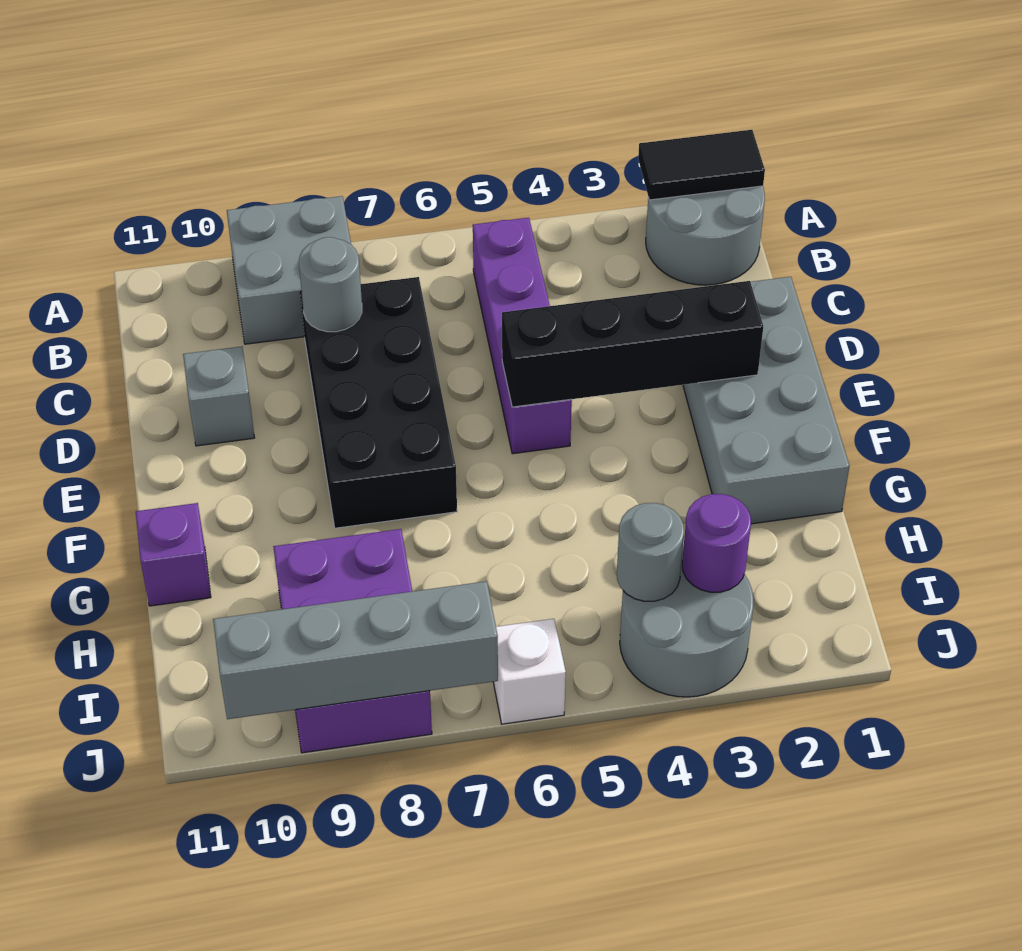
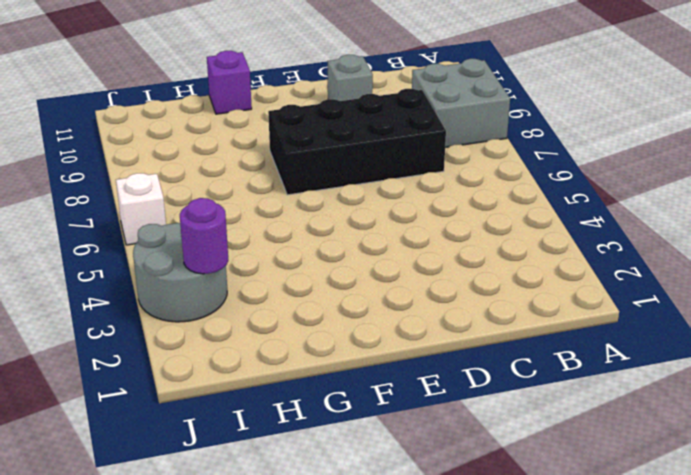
none -> grey 2x2 round brick [646,186,765,285]
none -> purple 1x4 brick [473,218,572,454]
none -> grey 2x4 brick [683,277,850,524]

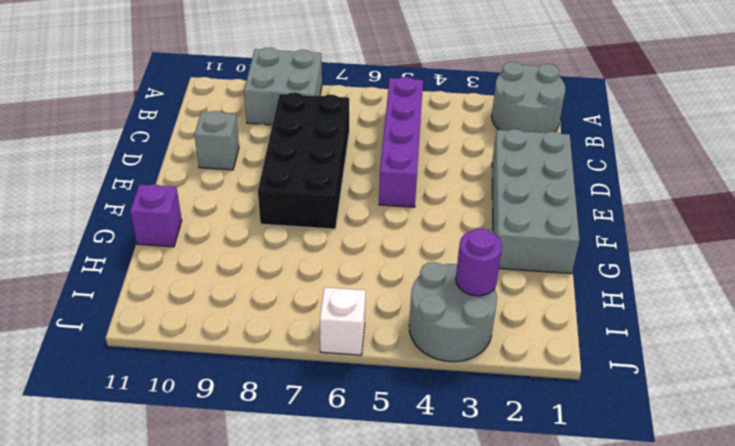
none -> purple 2x3 brick [273,529,432,753]
none -> black 1x2 tile [638,130,765,200]
none -> grey 1x1 round brick [299,237,362,332]

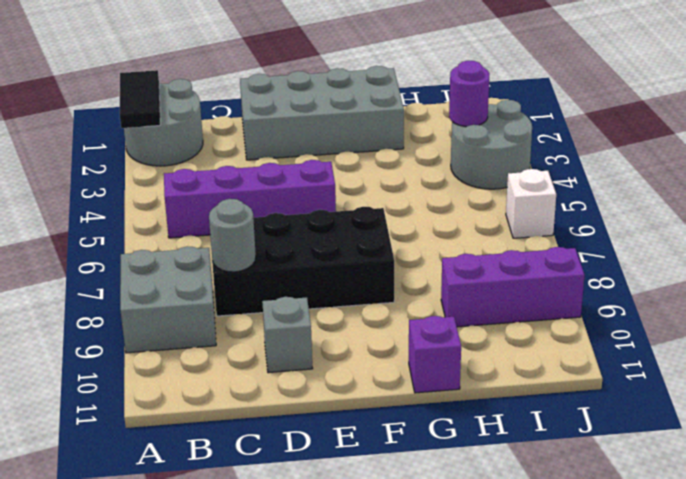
purple 1x3 brick [441,247,585,327] -> purple 2x3 brick [273,529,432,753]
none -> black 1x4 brick [502,281,763,407]
none -> grey 1x1 round brick [617,503,684,601]
none -> grey 1x4 brick [213,581,498,719]

